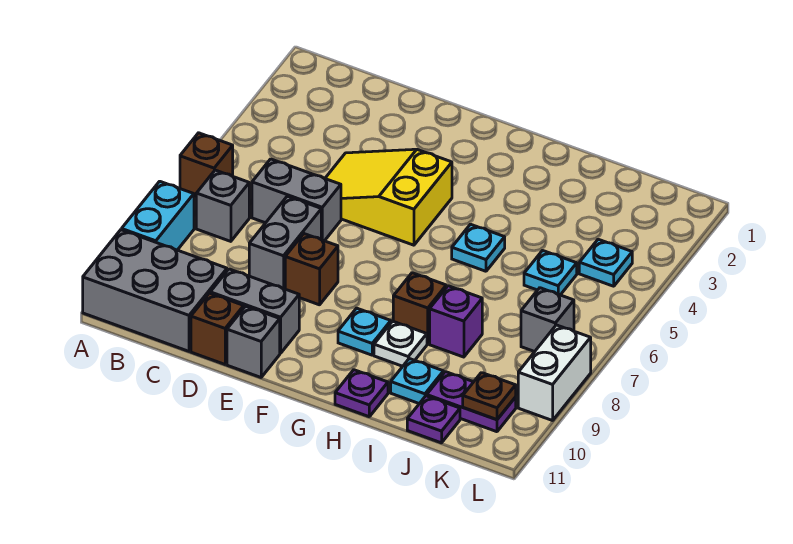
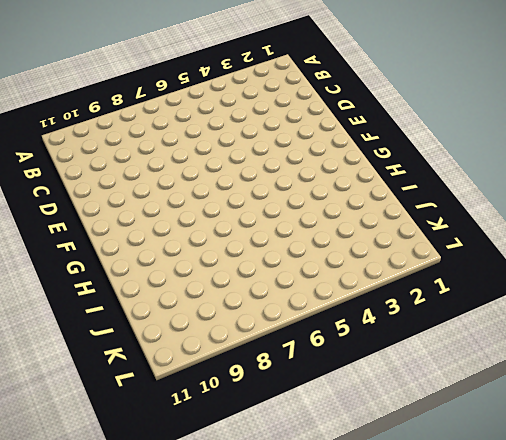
none -> brown 1x1 brick [180,133,233,198]
none -> cyan 1x2 brick [122,181,194,250]
none -> grey 2x3 brick [83,230,227,351]

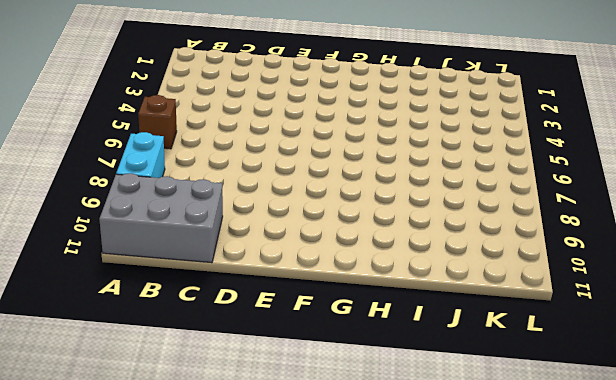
none -> grey 1x1 brick [196,170,249,241]
none -> grey 1x2 brick [252,159,341,241]
none -> yellow 2x3 slope [325,149,452,245]

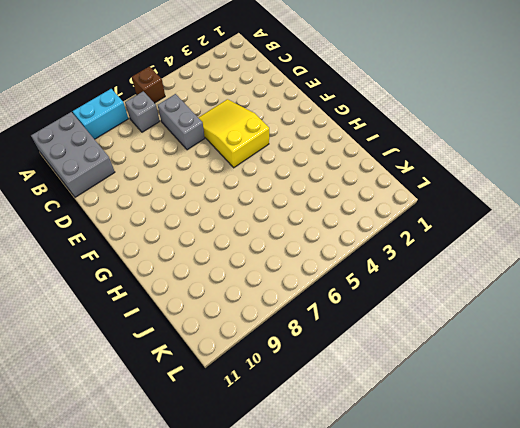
none -> grey 1x2 brick [249,196,321,289]
none -> grey 1x2 brick [210,269,299,353]
none -> brown 1x1 brick [191,293,244,364]

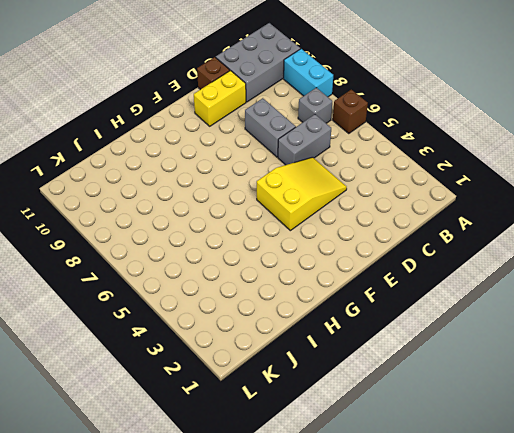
yellow 1x2 brick [194,71,246,126] -> grey 1x2 brick [210,269,299,353]
none -> brown 1x1 brick [285,234,338,305]
none -> grey 1x1 brick [227,306,280,377]
none -> cyan 1x1 plate [338,308,391,355]

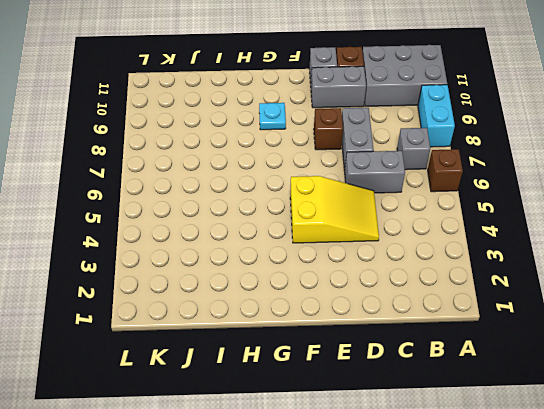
none -> cyan 1x1 plate [452,224,505,271]
none -> brown 1x1 brick [393,273,446,344]
none -> white 1x1 plate [374,321,427,366]

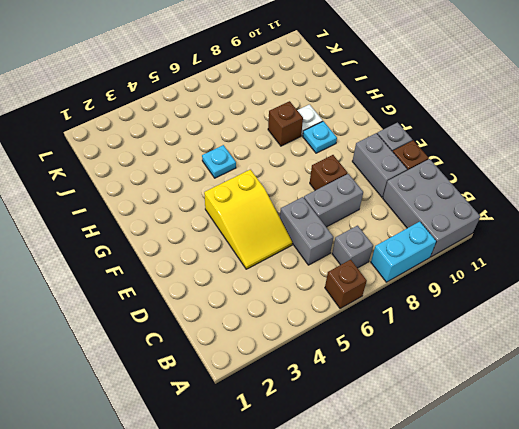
none -> purple 1x1 plate [335,370,388,417]
none -> purple 1x1 brick [430,286,482,357]
none -> cyan 1x1 plate [391,359,443,404]

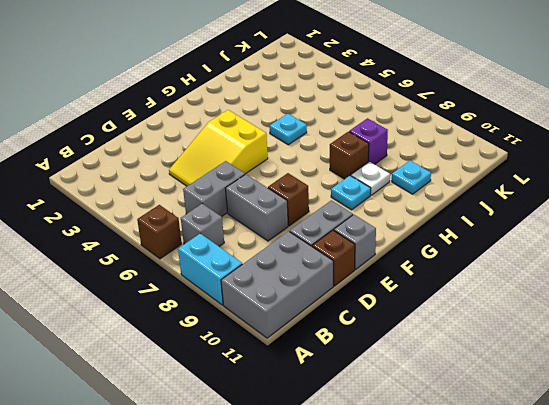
none -> purple 1x1 plate [335,370,388,417]
none -> cyan 1x1 plate [524,251,577,295]
none -> purple 1x2 plate [427,372,516,432]

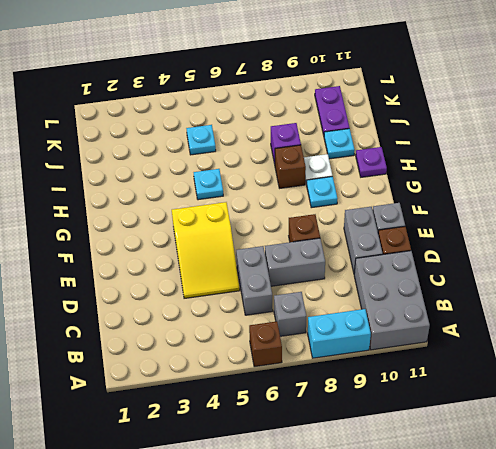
none -> purple 1x1 plate [407,396,460,443]
none -> cyan 1x1 plate [579,239,632,286]
none -> grey 1x1 brick [521,288,574,352]

